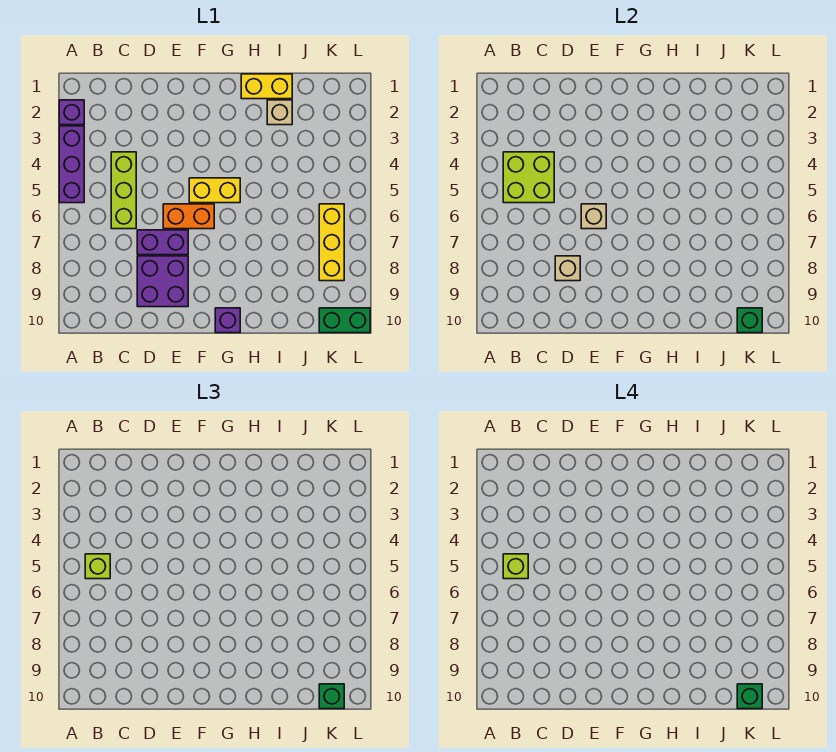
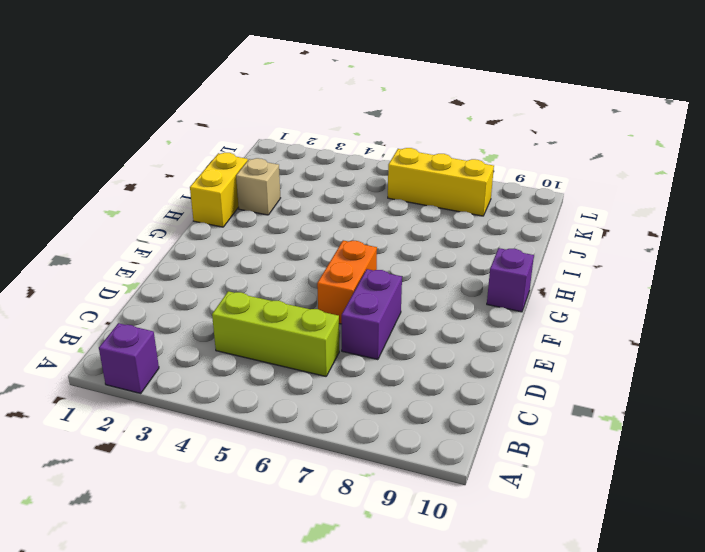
none -> purple 1x3 brick [59,126,84,203]
none -> purple 2x2 brick [137,256,188,307]
none -> yellow 1x2 brick [189,178,240,203]

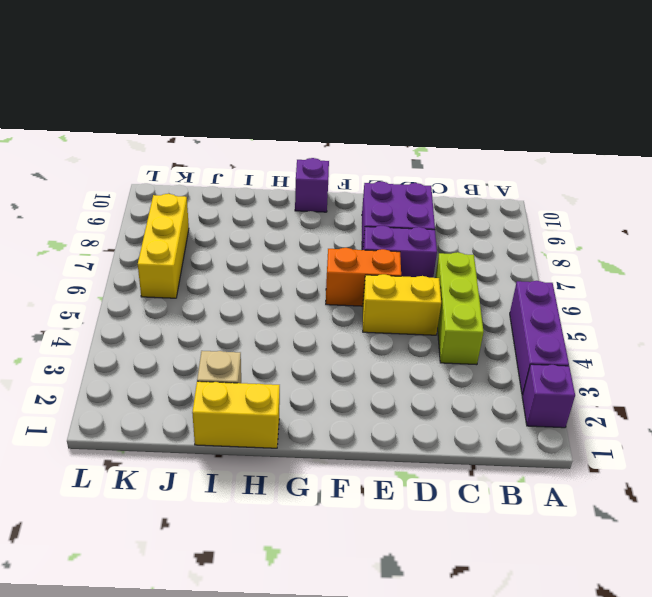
yellow 1x2 brick [363,274,441,335] -> yellow 1x2 brick moved to [189,178,240,203]
none -> green 1x2 brick [319,308,370,333]
none -> lime 2x2 brick [503,152,554,203]
none -> tan 1x1 brick [555,256,580,281]

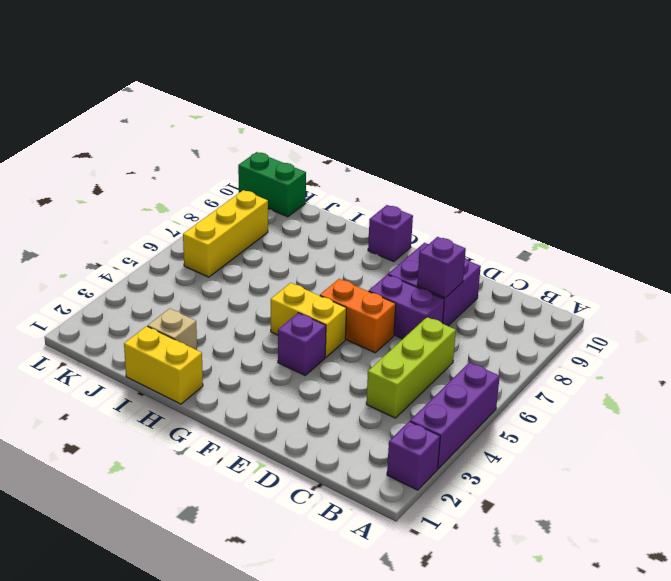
purple 1x1 brick [417,237,466,298] -> tan 1x1 brick [555,256,580,281]
purple 1x1 brick [278,313,326,375] -> none
none -> lime 2x2 brick [503,152,554,203]
none -> tan 1x1 brick [581,204,606,229]
none -> green 1x1 brick [737,308,762,333]

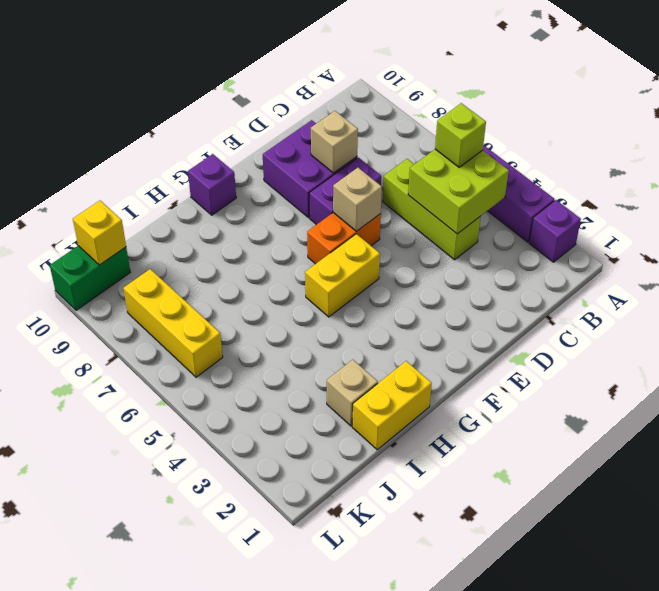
yellow 1x1 brick [73,201,126,265] -> green 1x1 brick [737,308,762,333]
none -> green 1x1 brick [319,684,344,709]
none -> lime 1x1 brick [503,554,528,579]
none -> green 1x1 brick [737,684,762,709]

